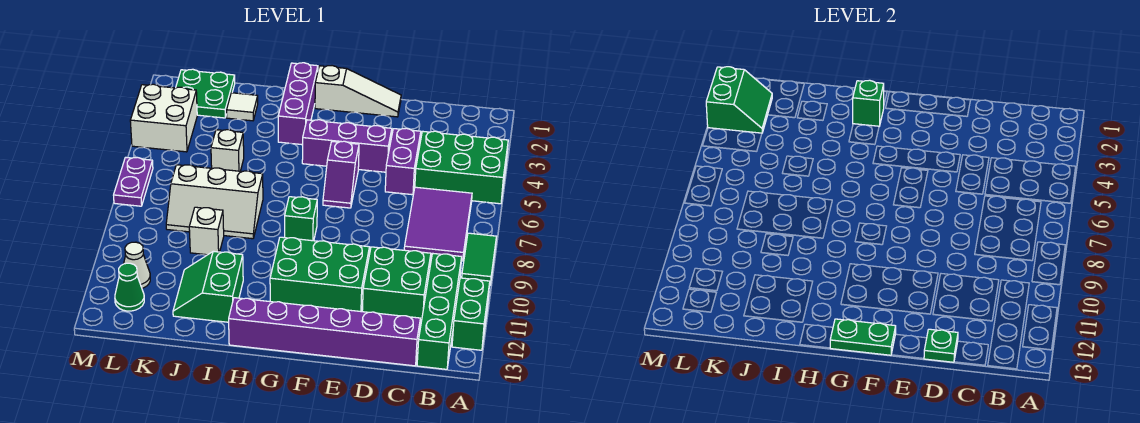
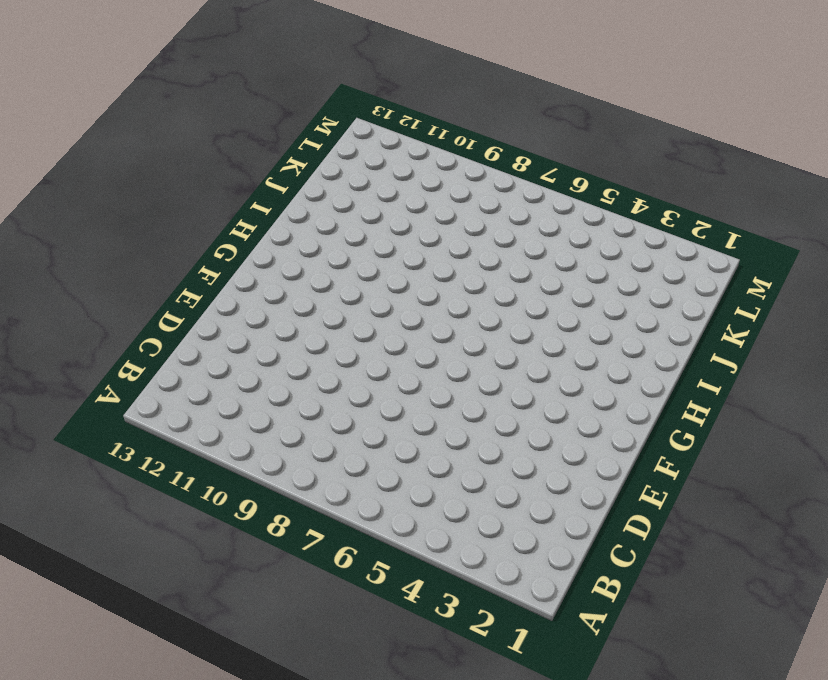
none -> green 2x3 brick [415,131,508,204]
none -> green 1x2 tile [462,233,496,285]
none -> green 1x2 brick [452,278,490,350]

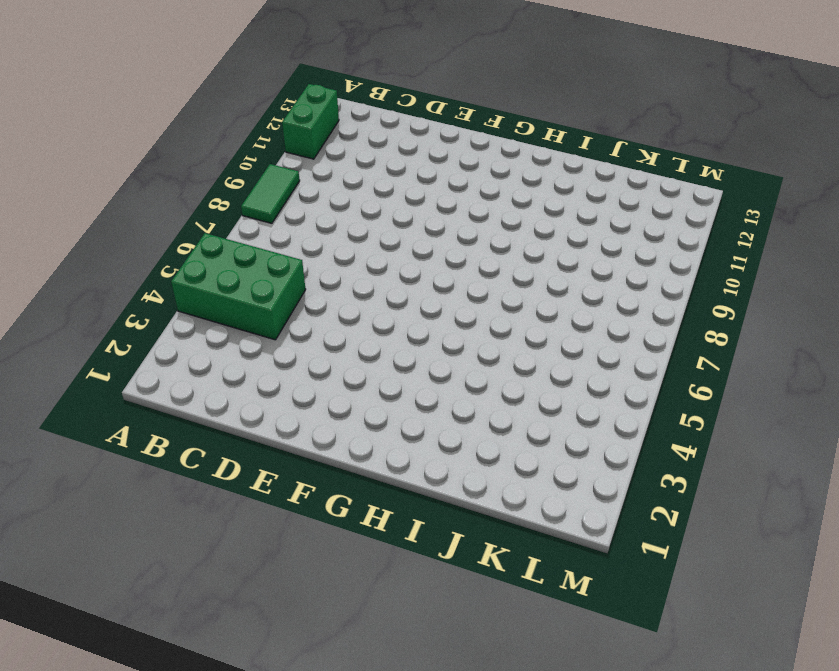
none -> purple 2x3 tile [404,187,472,261]
none -> green 1x4 brick [417,254,462,369]
none -> green 2x2 brick [362,247,431,321]

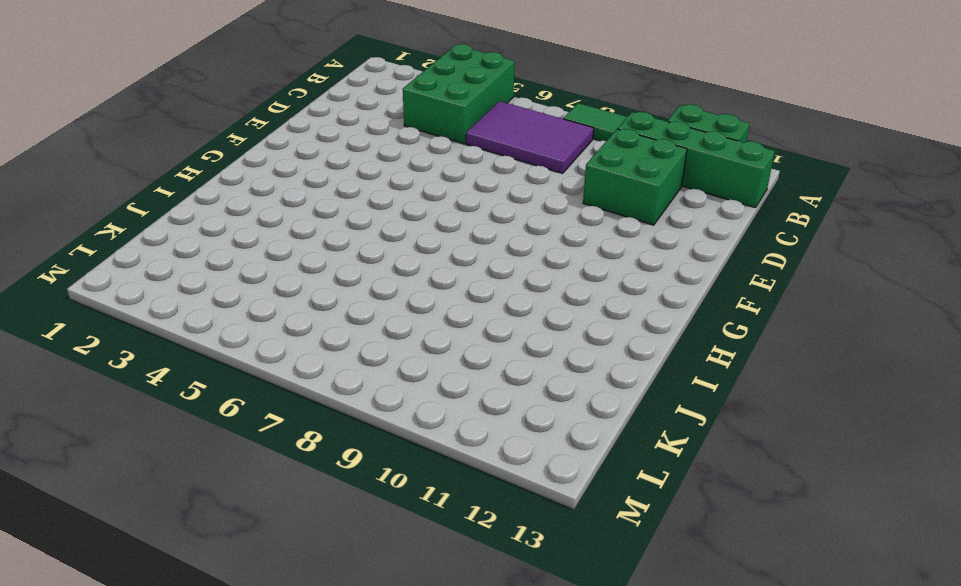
none -> purple 1x6 brick [229,298,420,366]
none -> purple 1x2 brick [385,128,421,195]
none -> white 1x3 slope [315,66,401,117]

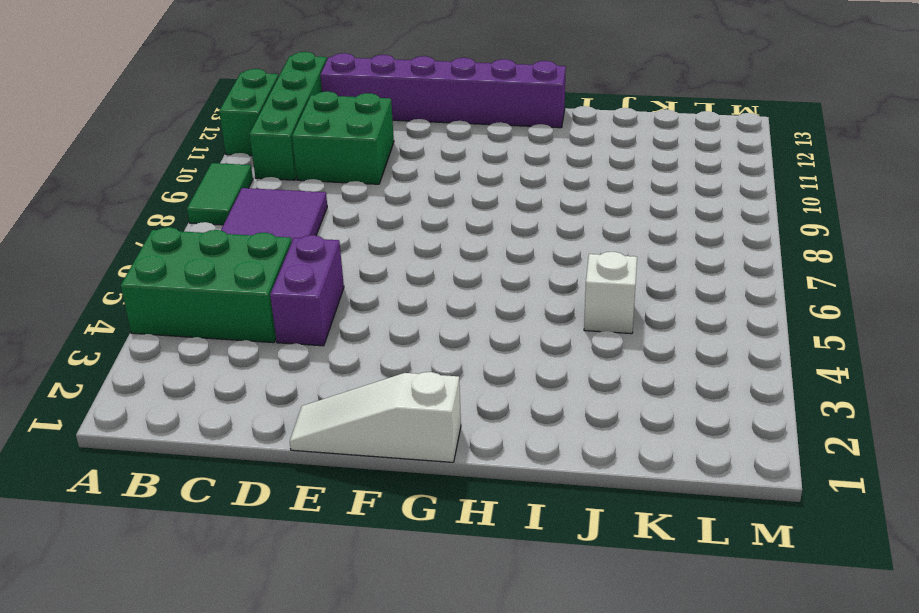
none -> purple 1x3 brick [302,120,392,172]
none -> green 2x3 brick [270,237,369,311]
none -> purple 1x2 slope [323,141,359,208]

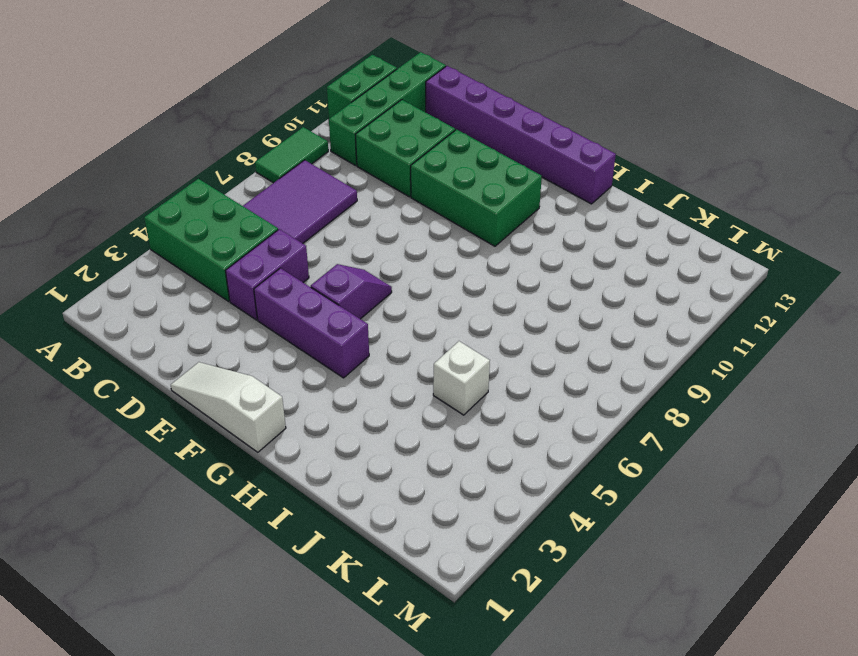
none -> green 1x1 brick [285,197,317,241]
none -> purple 1x3 brick [278,63,318,145]
none -> white 2x3 slope [166,165,263,239]

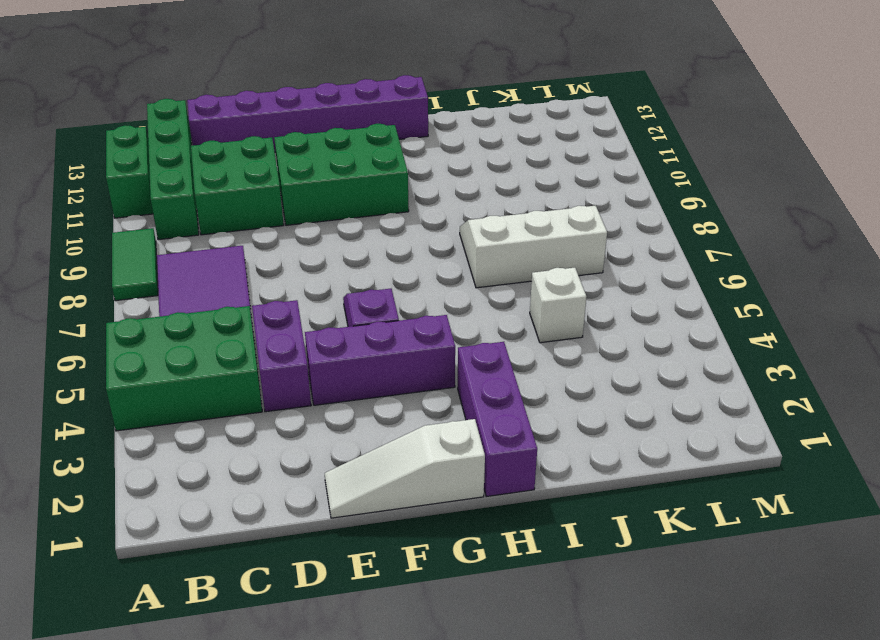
none -> green 1x1 brick [285,197,317,241]
none -> green 2x2 slope [173,251,243,322]
none -> white 1x1 tile [227,93,258,121]

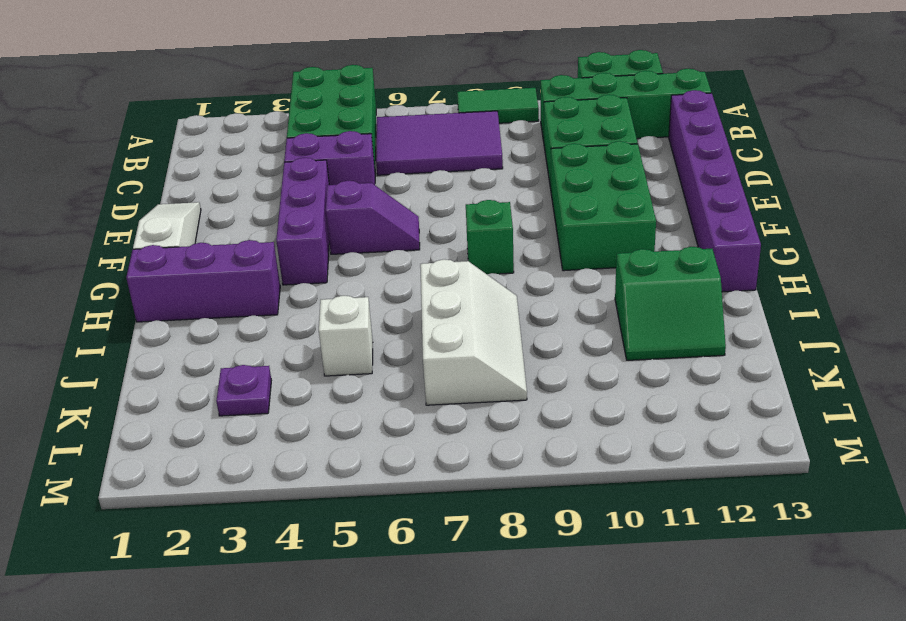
purple 1x1 plate [216,365,271,416] -> none
none -> white 1x1 tile [227,93,258,121]
none -> white 1x1 brick [189,207,224,255]
none -> green 2x2 plate [176,69,235,118]

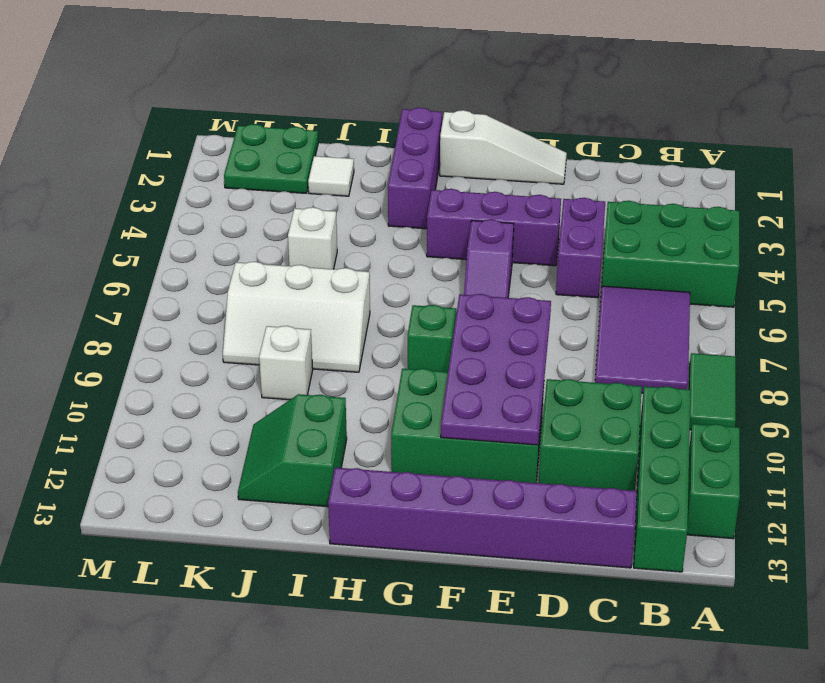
purple 2x4 plate [441,294,551,445] -> none
none -> white 2x2 brick [130,84,197,152]
none -> white 1x1 cone [124,242,150,288]
none -> green 1x1 cone [115,263,144,311]

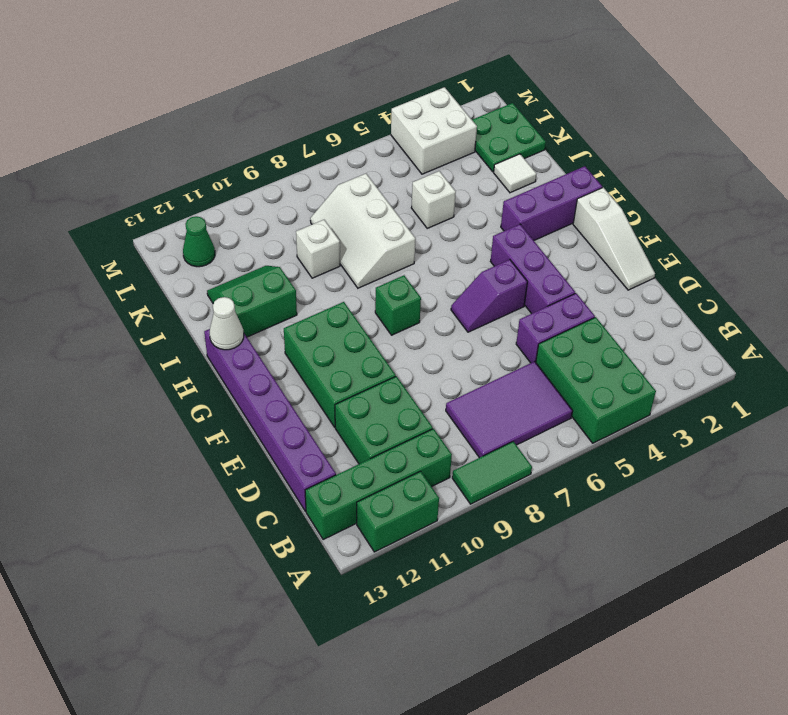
white 1x1 cone [210,297,244,350] -> white 1x1 cone moved to [124,242,150,288]
none -> purple 1x2 plate [114,157,153,206]
none -> green 1x1 plate [924,329,958,362]
none -> green 1x2 plate [830,319,896,355]

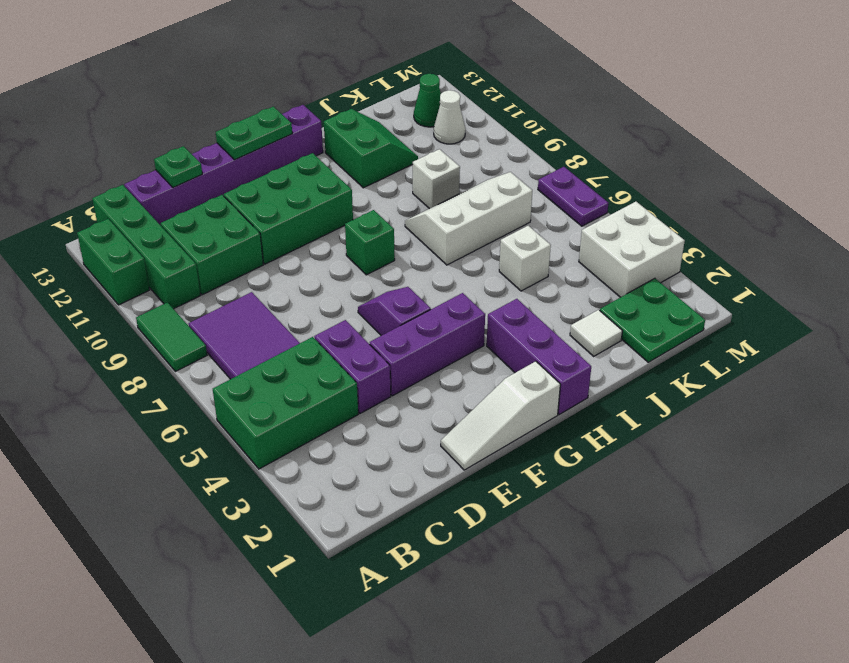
none -> green 1x1 brick [853,80,884,126]
none -> green 2x2 slope [706,67,772,133]

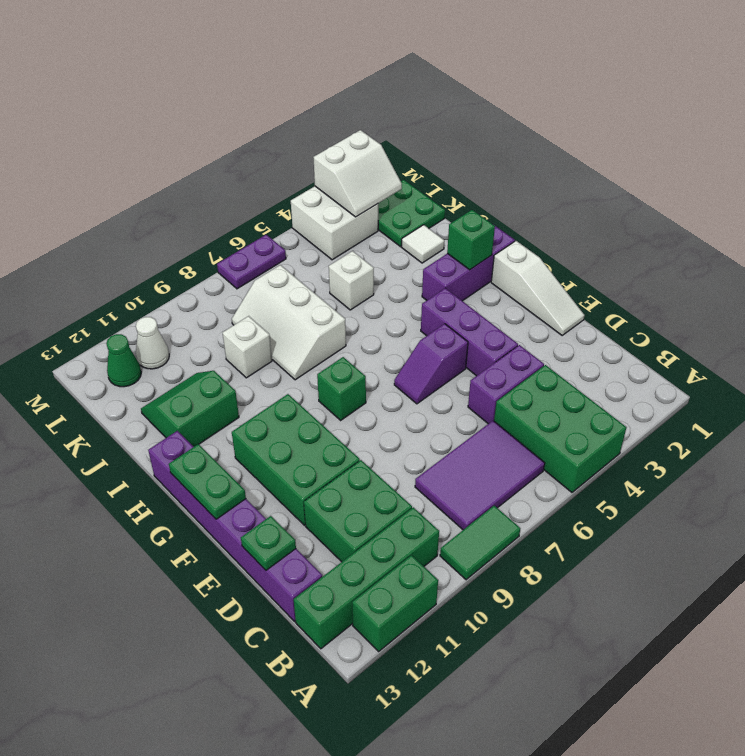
white 2x2 slope [313,130,402,217] -> green 2x2 slope [706,67,772,133]

